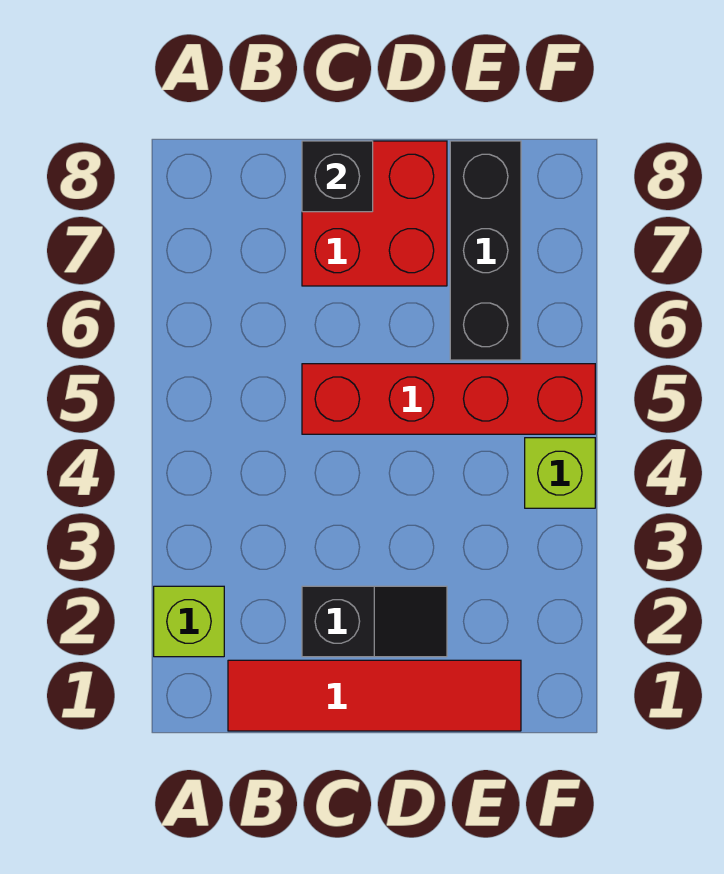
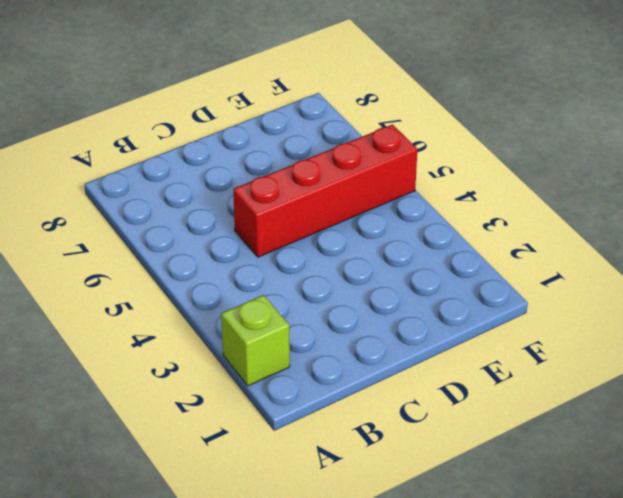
none -> red 1x4 tile [228,660,521,731]
none -> black 1x2 slope [302,586,447,657]

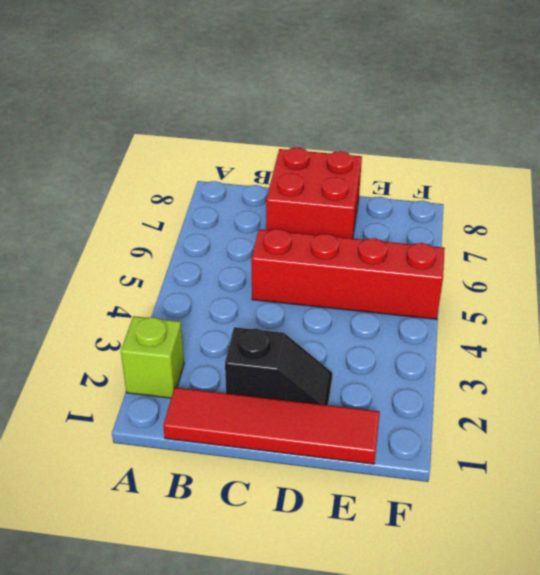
none -> black 1x3 brick [450,141,521,360]
none -> lime 1x1 brick [525,438,595,508]

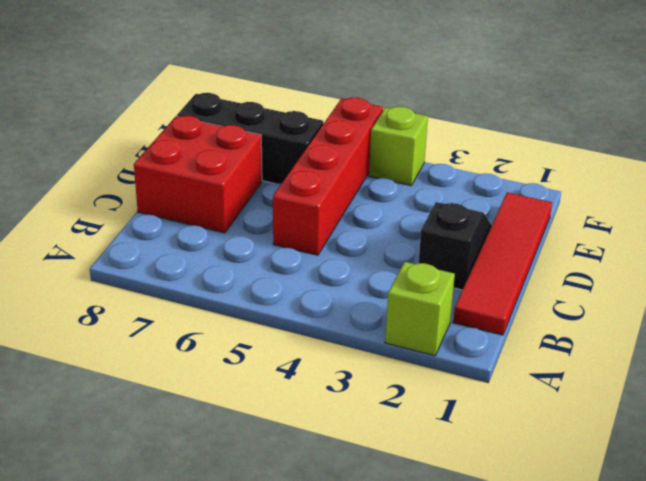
none -> black 1x1 brick [302,141,373,212]

